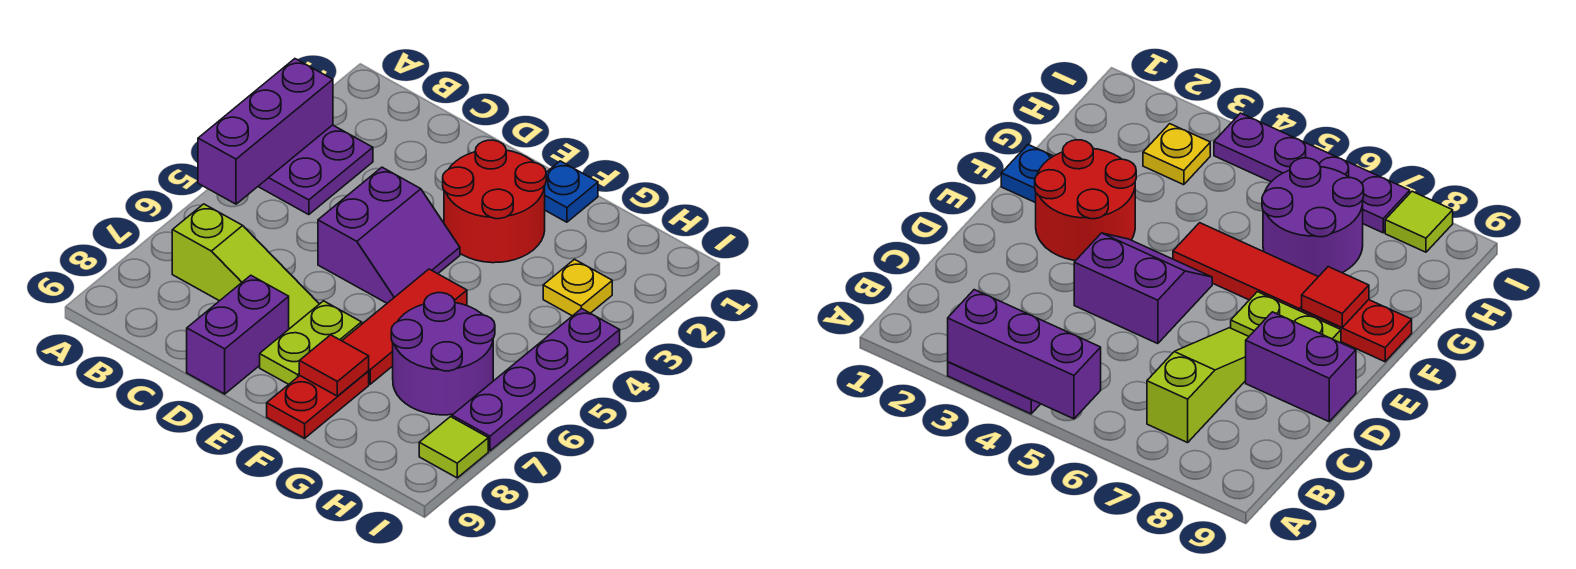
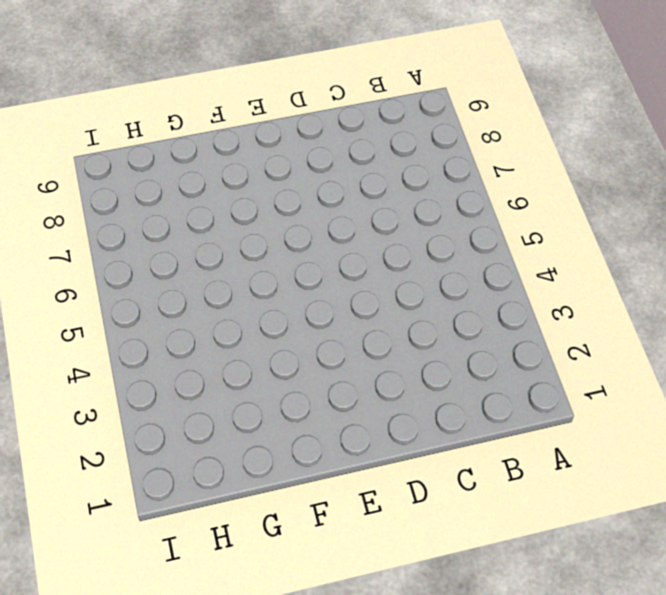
none -> purple 2x2 plate [258,125,373,215]
none -> lime 1x3 slope [172,204,319,329]
none -> purple 2x2 slope [318,167,460,303]

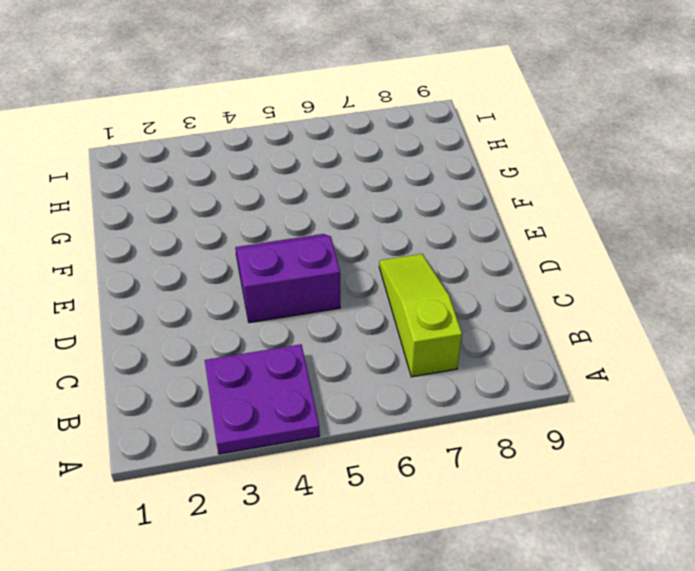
none -> purple 1x2 brick [187,275,289,394]
none -> red 2x2 round brick [443,140,546,263]
none -> lime 1x2 plate [260,301,362,384]

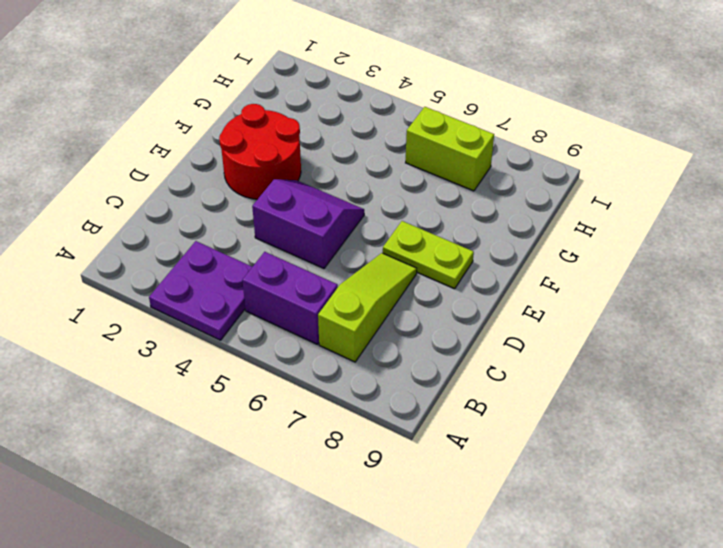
purple 1x2 brick [242,252,338,344] -> purple 1x2 brick moved to [187,275,289,394]
lime 1x2 brick [406,107,494,191] -> purple 2x2 round brick [391,293,495,415]
none -> blue 1x1 plate [545,161,598,222]
none -> red 1x3 tile [342,269,467,384]
none -> red 1x2 plate [267,371,369,438]

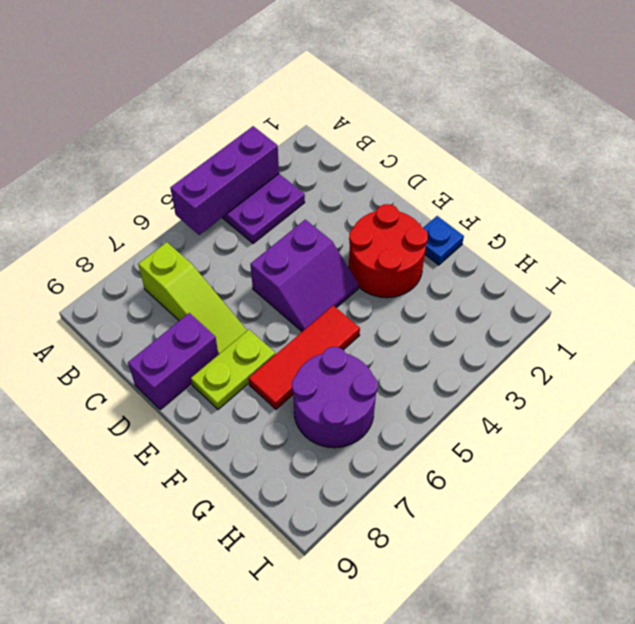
none -> red 1x2 plate [267,371,369,438]
none -> yellow 1x1 plate [543,259,612,316]
none -> purple 1x4 plate [452,309,620,451]

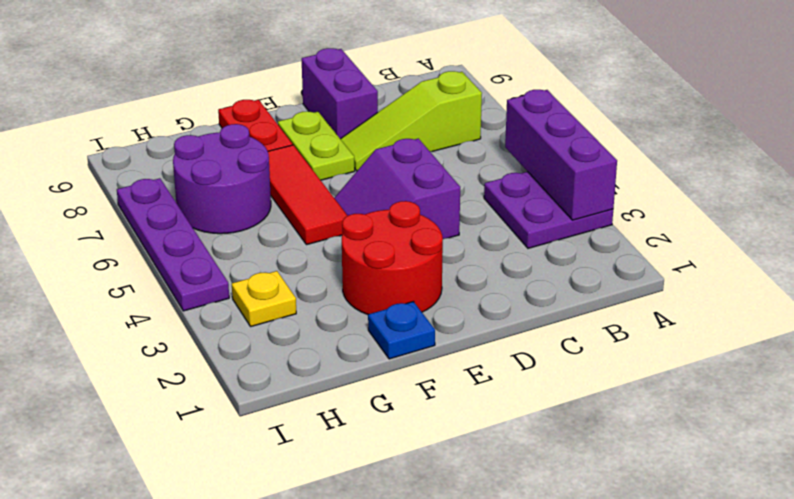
none -> lime 1x1 tile [419,417,488,478]
none -> red 1x1 tile [299,335,369,396]

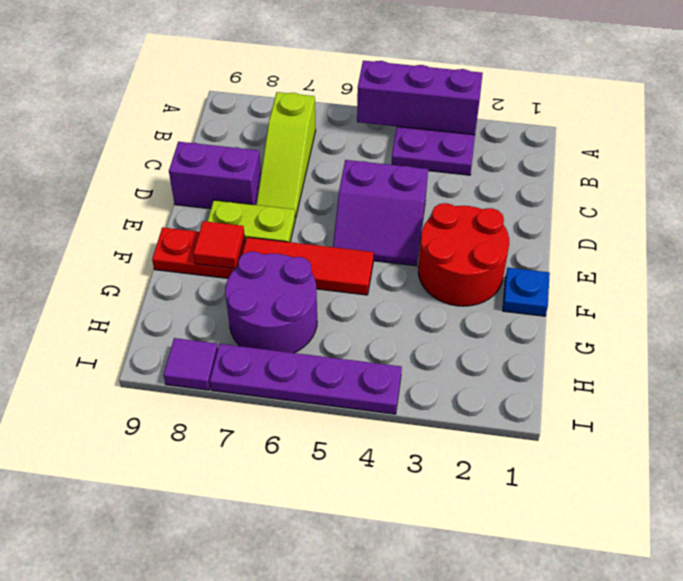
purple 1x1 tile [164,338,218,390] -> lime 1x1 tile [419,417,488,478]
none -> yellow 1x1 plate [543,259,612,316]

